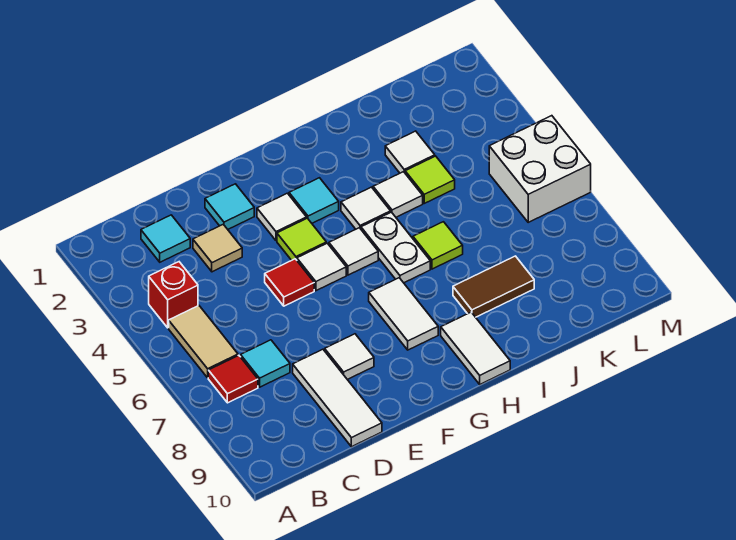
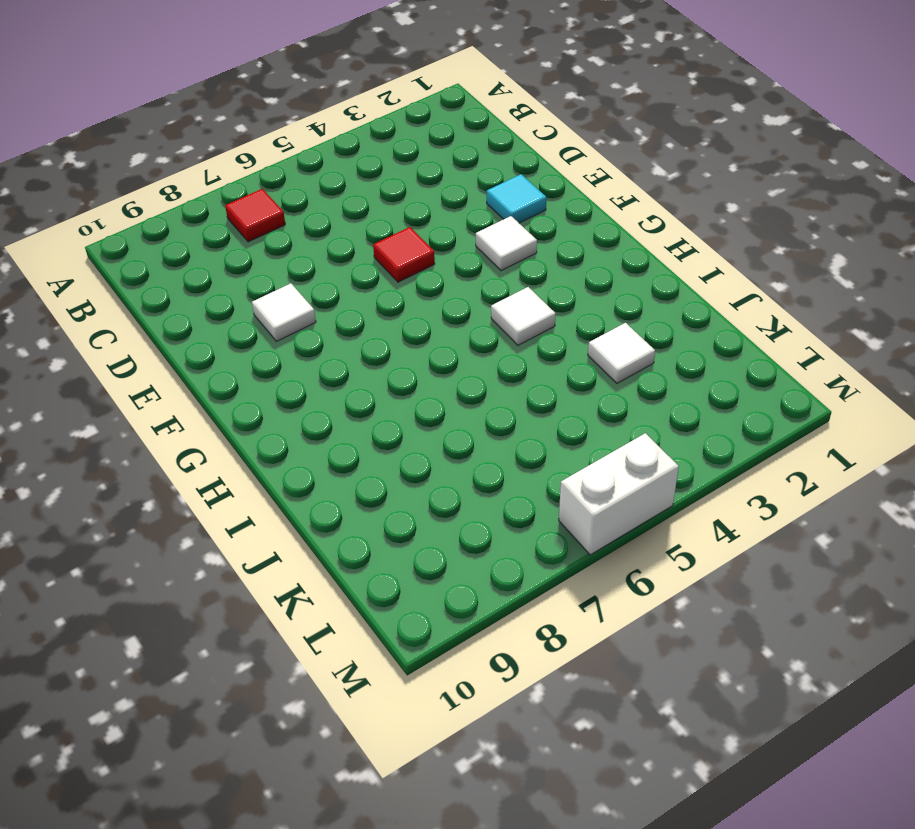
white 1x2 brick [559,433,679,555] -> white 2x2 brick [489,116,591,222]
none -> red 1x1 brick [149,262,198,328]
none -> tan 1x2 tile [169,306,238,378]
none -> cyan 1x1 tile [141,215,190,262]

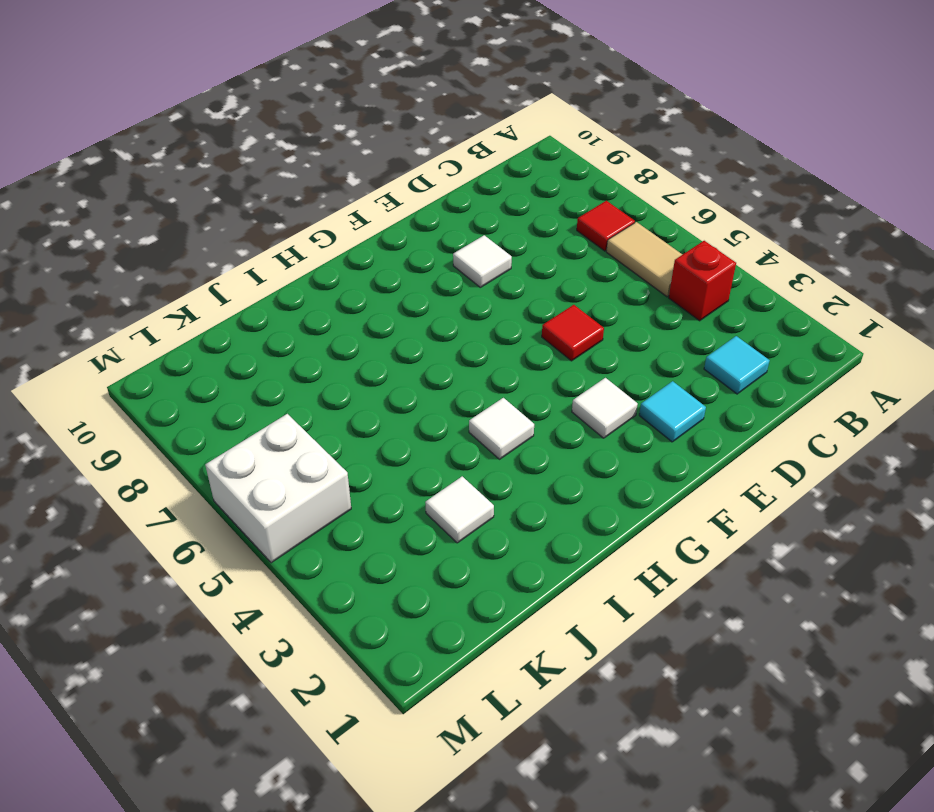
none -> cyan 1x1 tile [241,340,290,387]
none -> tan 1x1 tile [193,224,242,272]
none -> white 1x3 tile [293,349,382,447]

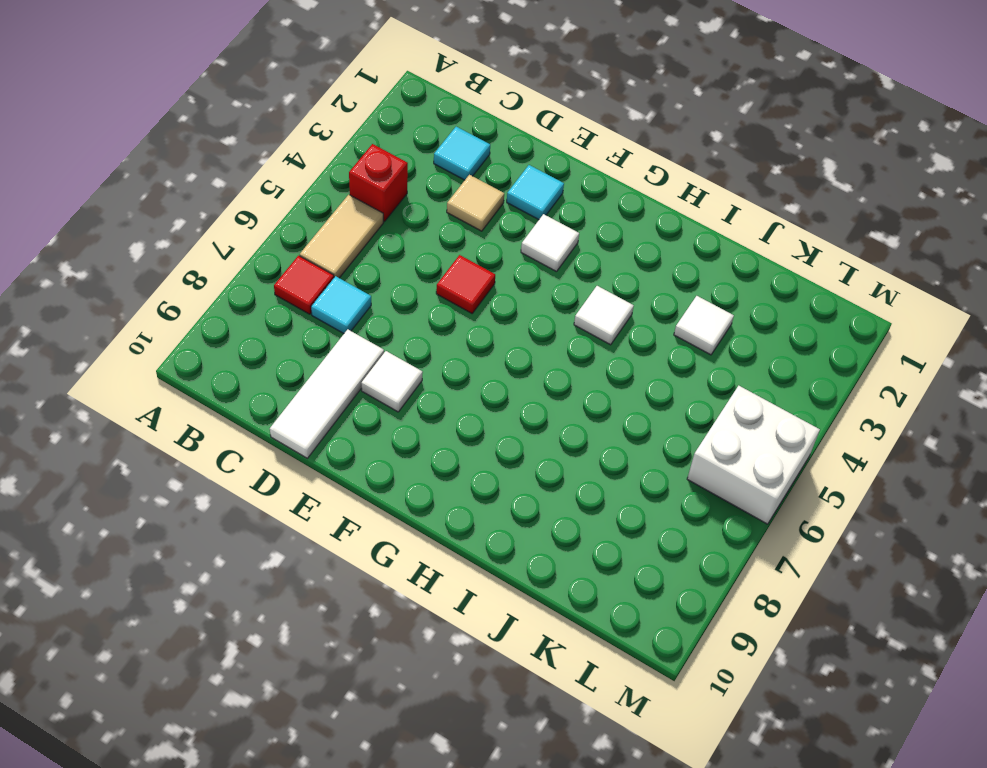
none -> lime 1x1 tile [277,218,326,260]
none -> white 1x1 tile [297,243,346,291]
none -> cyan 1x1 tile [289,178,339,223]

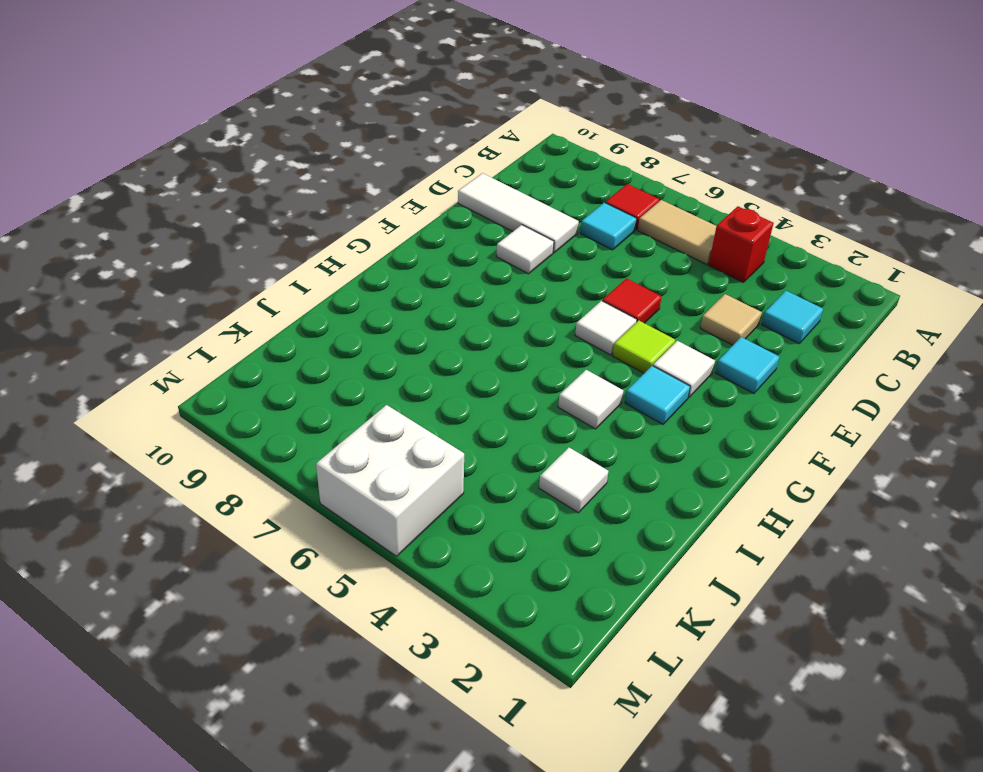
none -> white 1x1 tile [329,228,378,275]
none -> white 1x2 tile [369,278,438,350]
none -> white 1x2 plate [361,212,430,283]

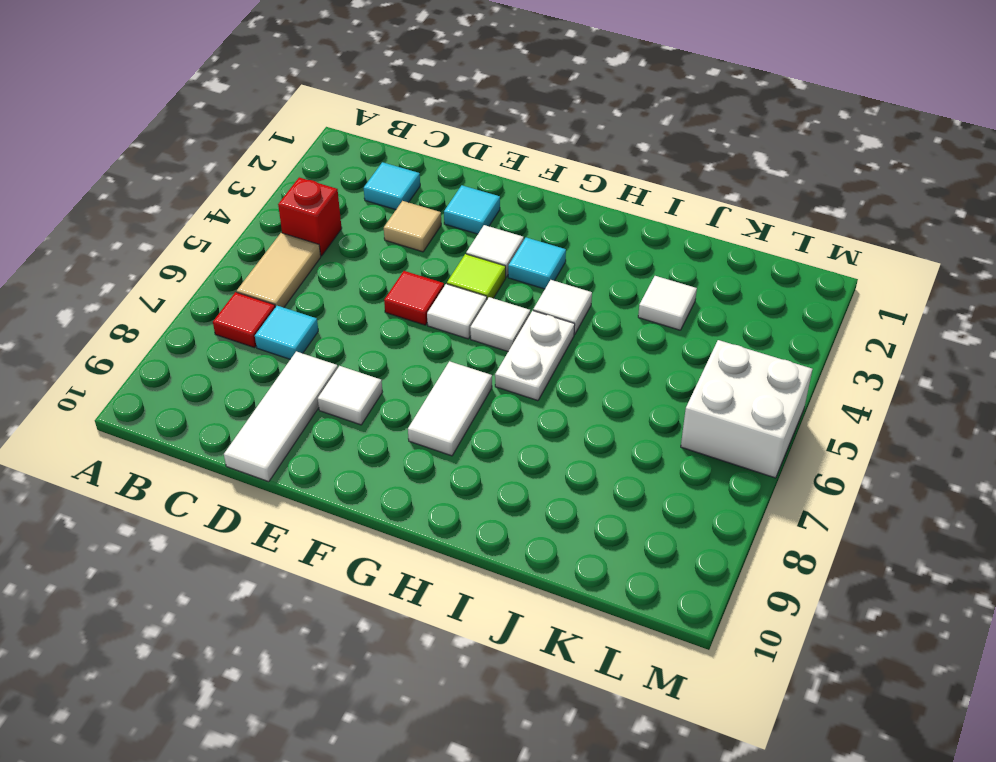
none -> white 1x2 tile [441,312,510,384]
none -> white 1x1 tile [373,172,423,217]
none -> lime 1x1 tile [413,222,463,269]

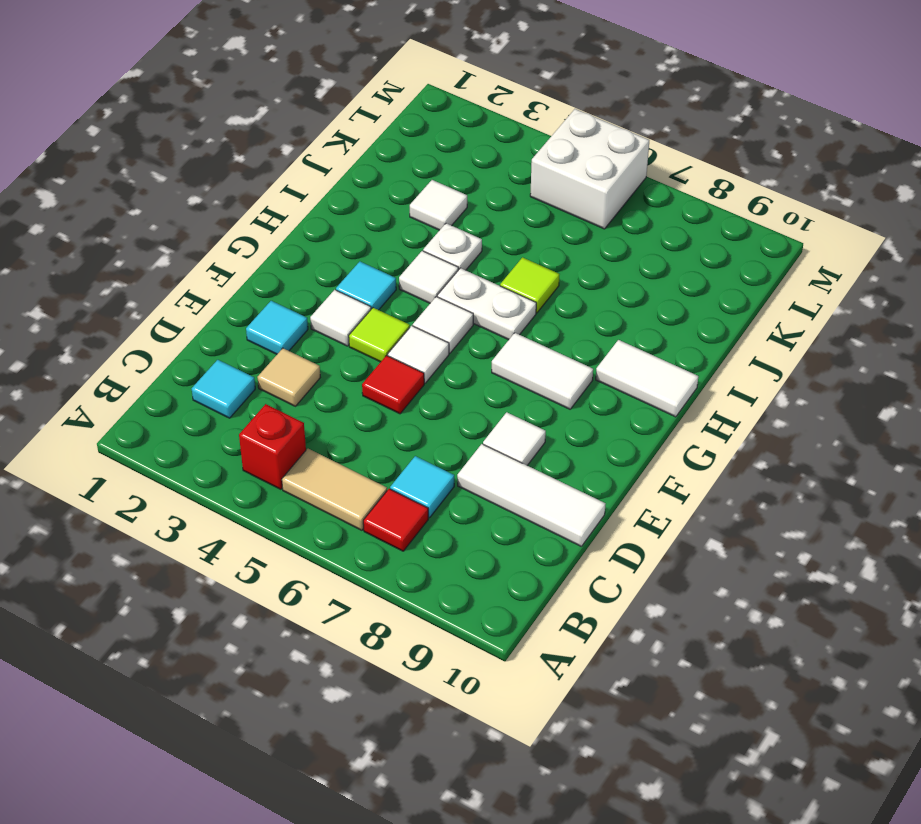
white 1x1 plate [423,223,482,270] -> white 1x1 tile [373,172,423,217]
none -> brown 1x2 tile [453,256,534,317]
none -> lime 1x1 tile [405,156,455,203]

